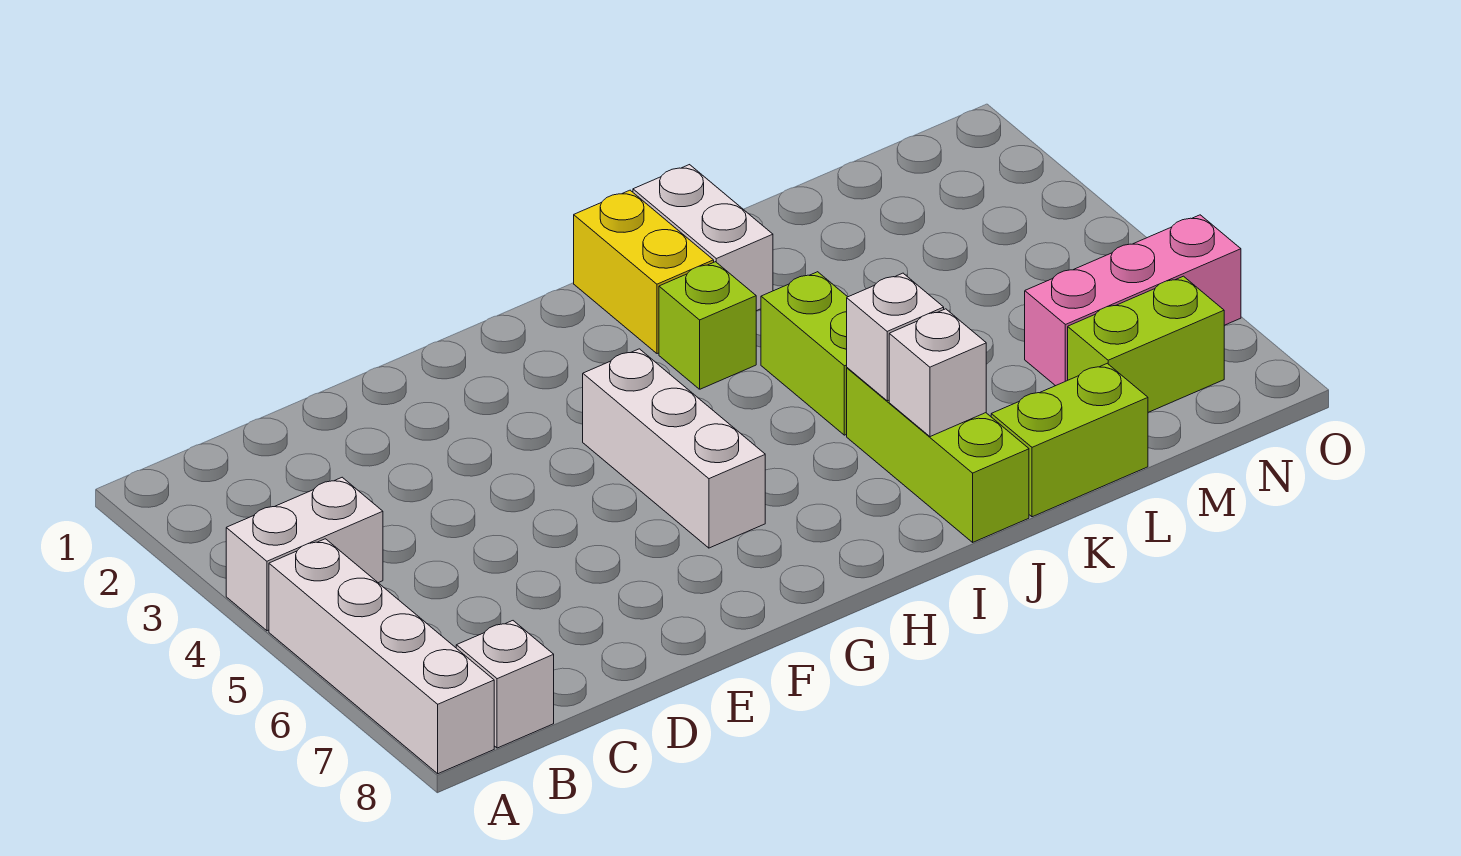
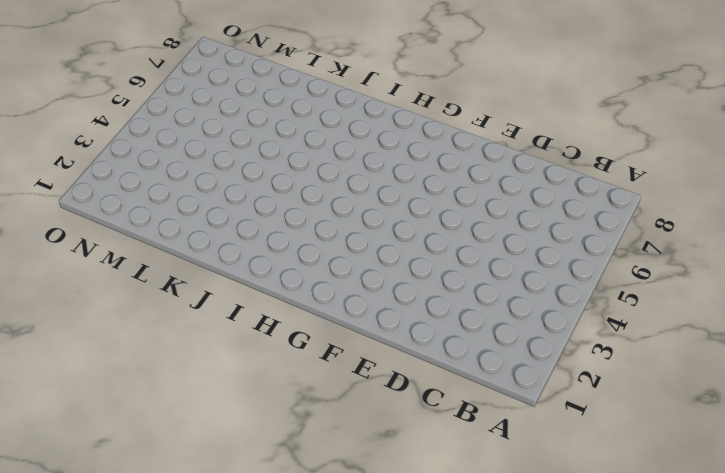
none -> white 1x2 brick [226,477,383,631]
none -> white 1x4 brick [269,539,494,774]
none -> white 1x1 brick [456,621,554,748]

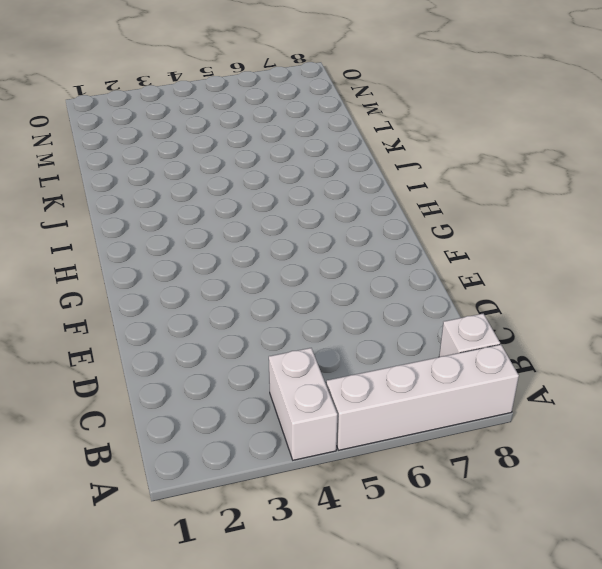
none -> white 1x3 brick [583,349,765,548]
none -> yellow 1x2 brick [574,190,714,354]
none -> lime 1x1 brick [659,262,756,389]

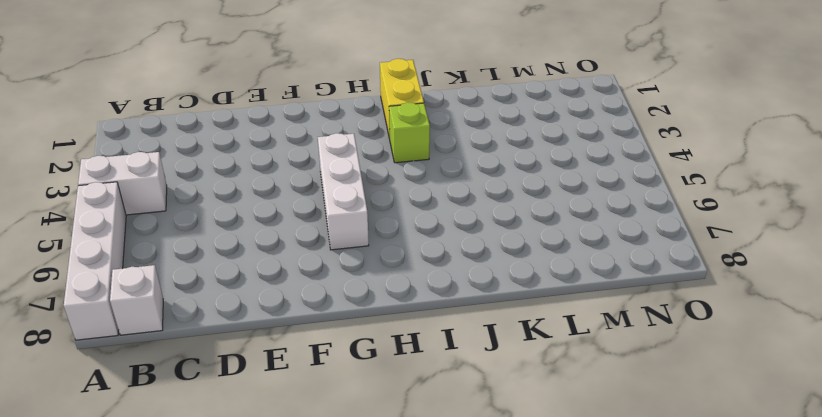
none -> white 1x2 brick [633,165,773,311]
none -> lime 1x2 brick [761,272,847,435]
none -> lime 1x3 brick [847,368,1029,542]

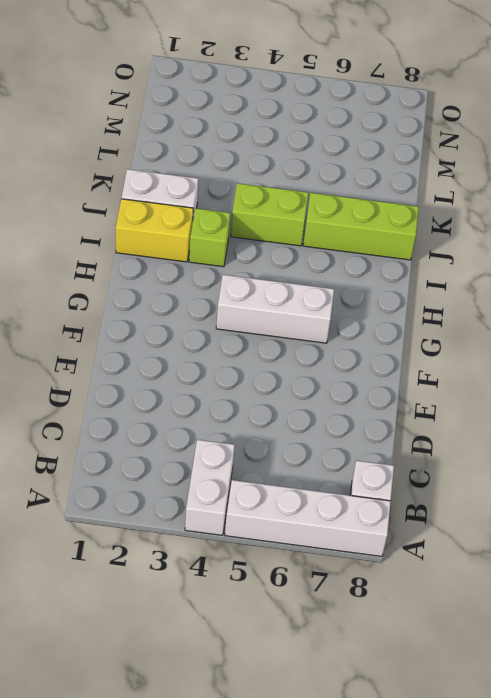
none -> lime 1x2 brick [991,363,1148,517]
none -> pink 1x3 brick [1025,215,1241,386]
none -> lime 1x2 brick [1068,276,1224,412]

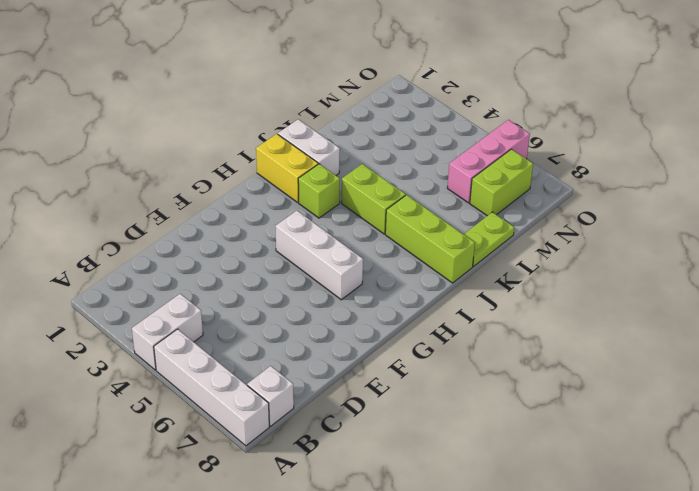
lime 1x2 plate [464,212,514,266] -> lime 1x2 brick [991,363,1148,517]
none -> white 1x1 brick [847,273,944,401]
none -> white 1x1 brick [889,309,986,437]

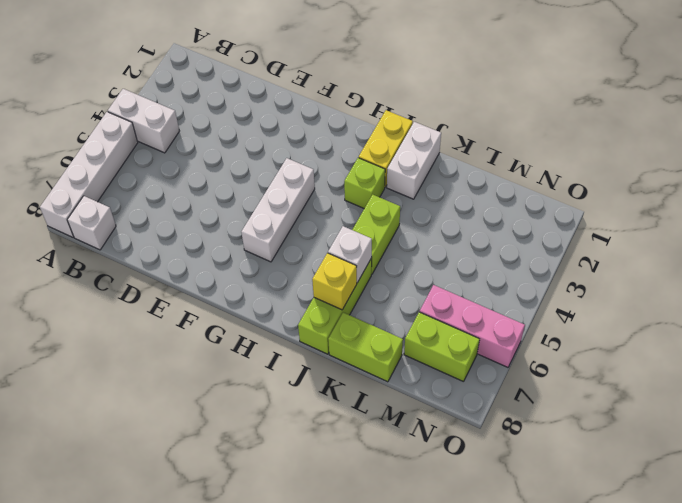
yellow 1x1 brick [312,253,357,310] -> white 1x1 brick [889,309,986,437]

